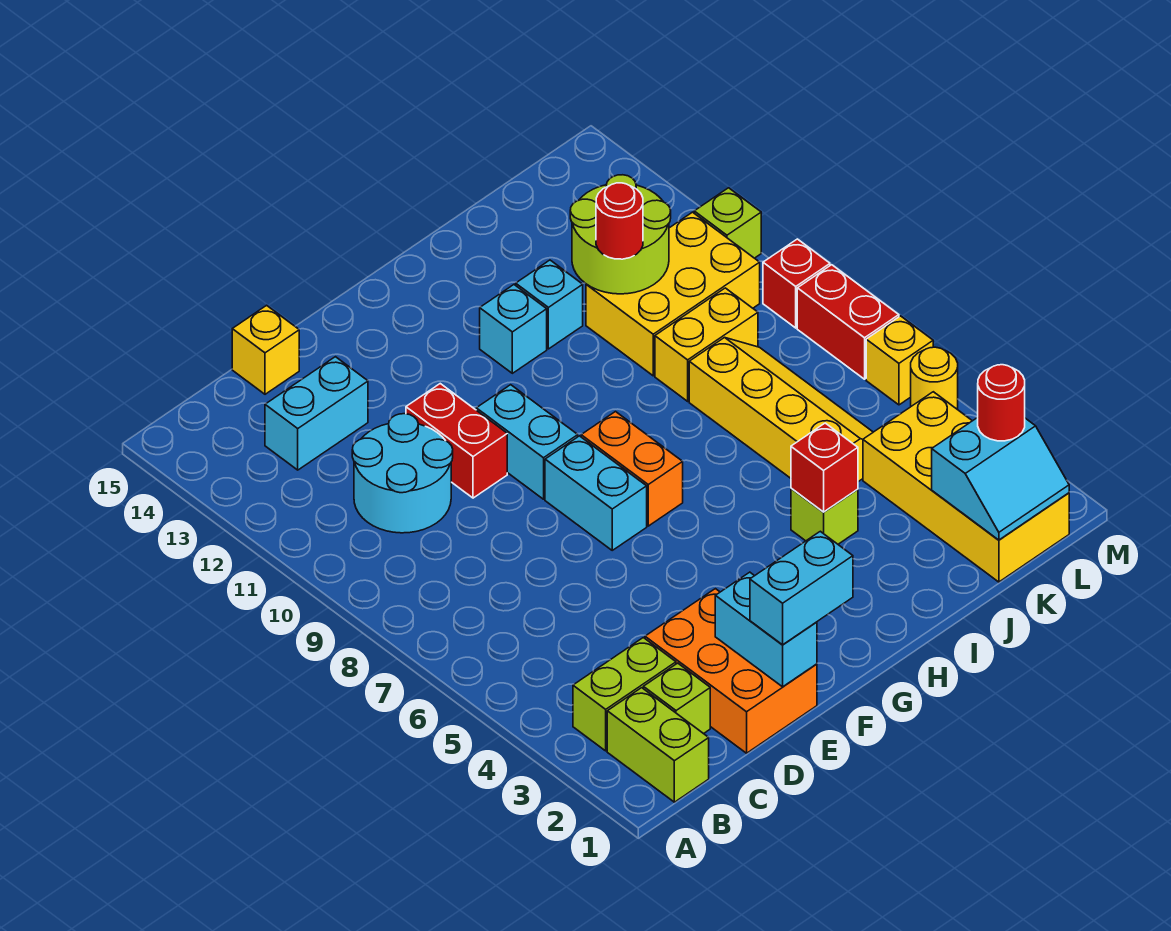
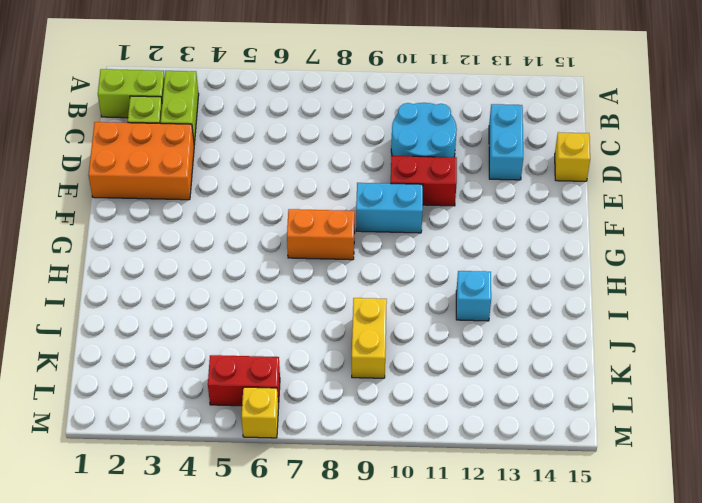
red 1x2 brick [208,355,280,406] -> red 1x2 brick moved to [797,265,899,379]
none -> cyan 1x2 brick [545,436,647,550]
none -> cyan 1x1 brick [480,285,547,373]
none -> lime 1x1 brick [791,488,858,544]
none -> yellow 2x4 slope [689,337,873,482]

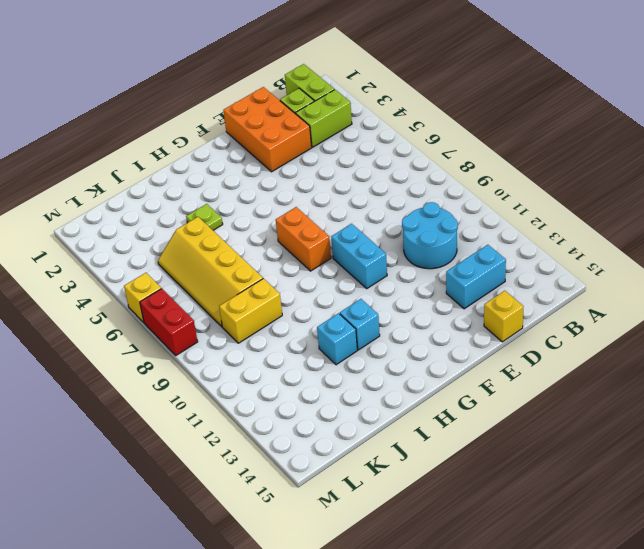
lime 1x1 plate [186,204,223,230] -> lime 1x1 brick [791,488,858,544]
none -> red 1x2 brick [406,384,507,498]
none -> cyan 1x2 brick [545,436,647,550]
none -> yellow 2x3 brick [586,212,760,376]
none -> yellow 2x4 brick [863,392,1069,582]

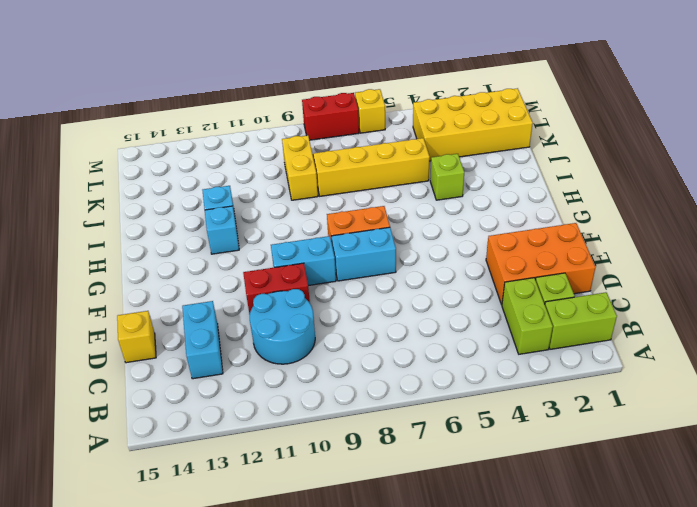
none -> yellow 2x3 brick [586,212,760,376]
none -> yellow 1x1 round brick [911,347,958,409]
none -> red 1x1 brick [763,239,830,328]
none -> lime 1x1 brick [694,188,761,258]

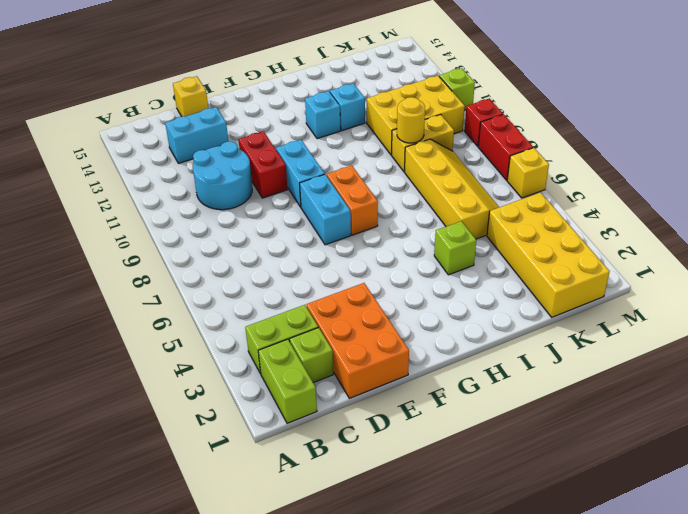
yellow 1x1 round brick [397,97,425,143] -> yellow 1x1 round brick moved to [911,347,958,409]
none -> cyan 1x2 brick [715,572,817,687]
none -> red 1x1 brick [791,423,858,512]
none -> lime 2x2 round brick [570,175,671,294]
none -> cyan 2x2 slope [932,418,1069,540]

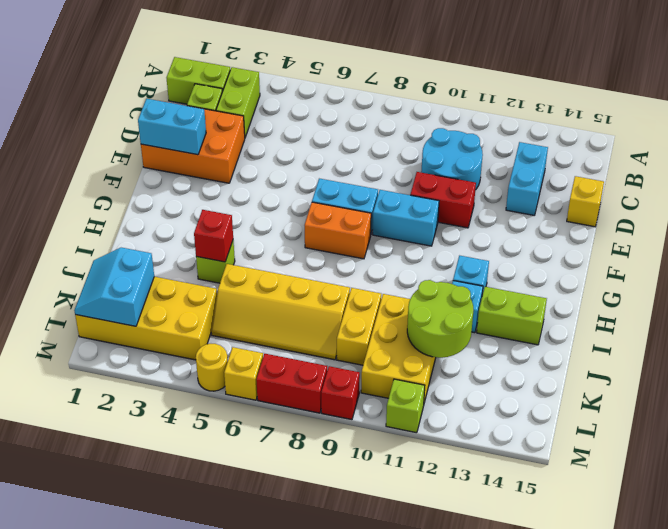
lime 1x2 brick [477,287,547,345] -> none
none -> cyan 1x2 brick [750,531,853,645]
none -> red 1x1 round brick [596,183,643,259]
none -> red 1x1 round brick [978,365,1025,441]

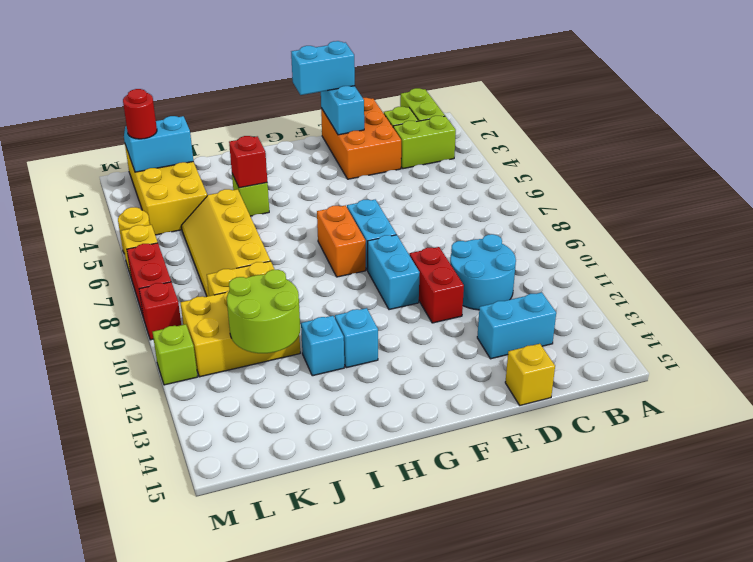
none -> red 1x1 round brick [596,183,643,259]

